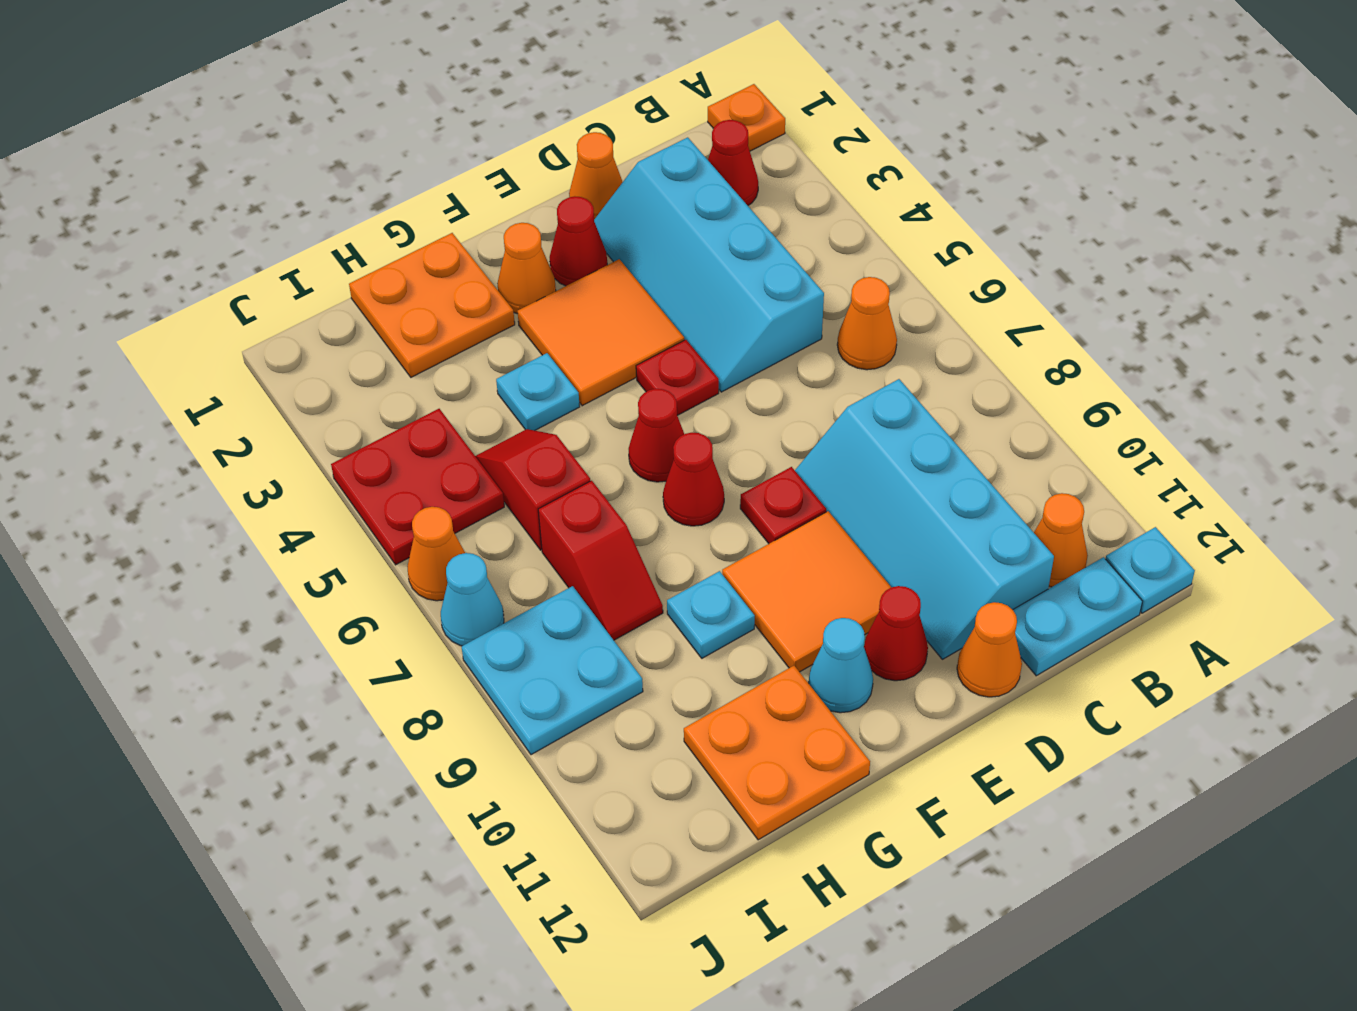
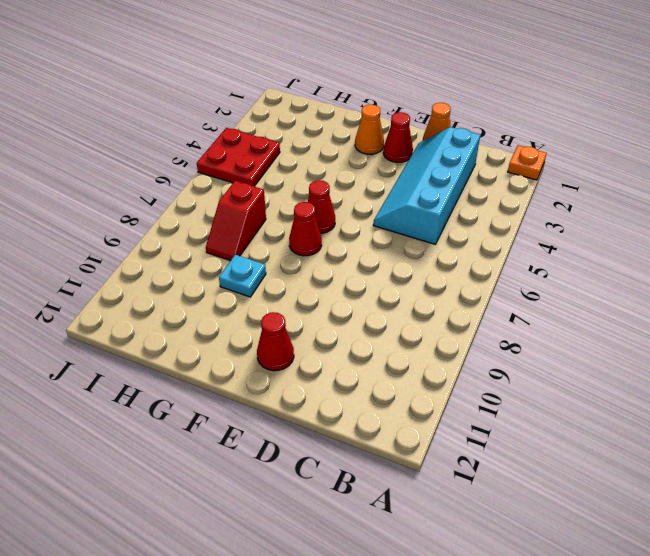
none -> cyan 1x1 plate [1106,527,1195,613]
none -> red 1x1 cone [708,120,758,205]
none -> orange 1x1 cone [837,277,897,370]
none -> orange 1x1 cone [1034,493,1088,587]

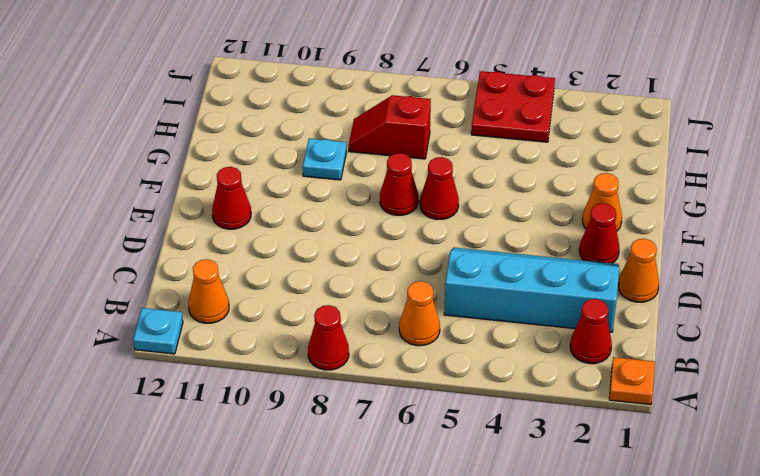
red 1x1 cone [308,305,349,370] -> none
none -> cyan 1x2 plate [1013,557,1143,676]
none -> cyan 2x4 slope [795,379,1054,659]
none -> orange 1x1 cone [957,602,1022,697]
none -> orange 2x2 tile [518,259,684,406]

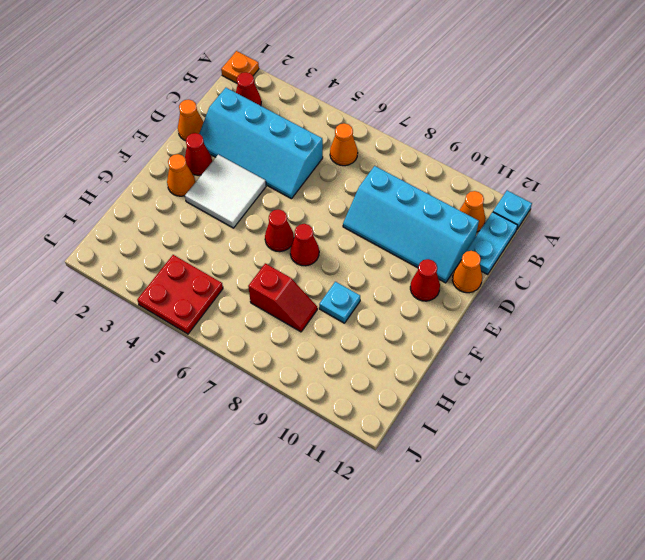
white 2x2 tile [185,155,266,228] -> orange 2x2 tile [518,259,684,406]
none -> red 1x1 plate [636,340,719,416]
none -> red 1x1 plate [740,467,826,544]
none -> orange 2x2 tile [722,511,891,672]
none -> cyan 1x1 cone [809,618,873,713]

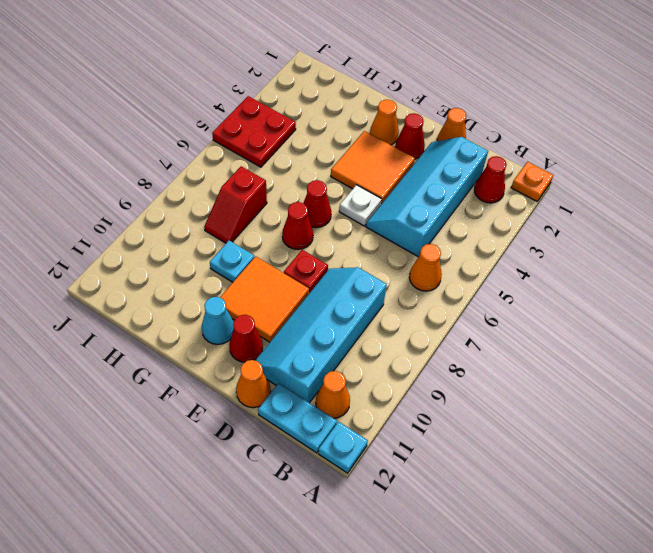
white 1x1 plate [339,185,382,226] -> red 1x1 plate [636,340,719,416]
none -> orange 2x2 plate [349,233,515,377]
none -> cyan 1x1 plate [496,353,580,431]
none -> orange 2x2 plate [684,666,870,840]
none -> red 1x2 slope [476,429,590,550]

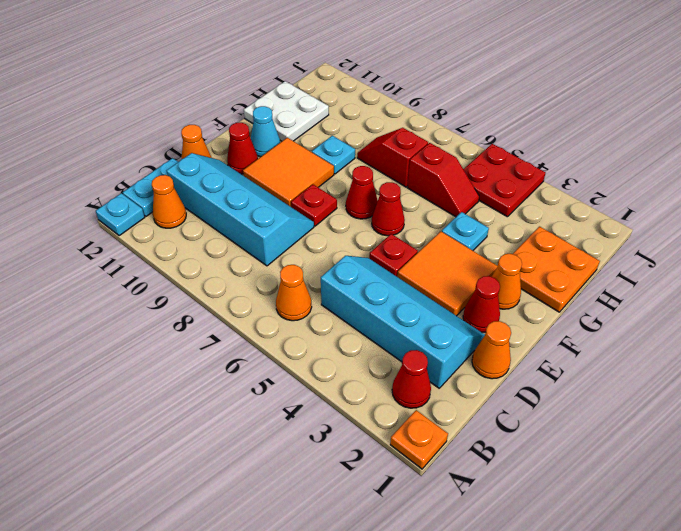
white 2x2 plate [244,81,329,141] -> orange 2x2 plate [684,666,870,840]
none -> cyan 2x2 plate [462,586,643,755]
none -> orange 1x1 cone [407,507,465,601]
none -> cyan 1x1 cone [441,553,504,646]

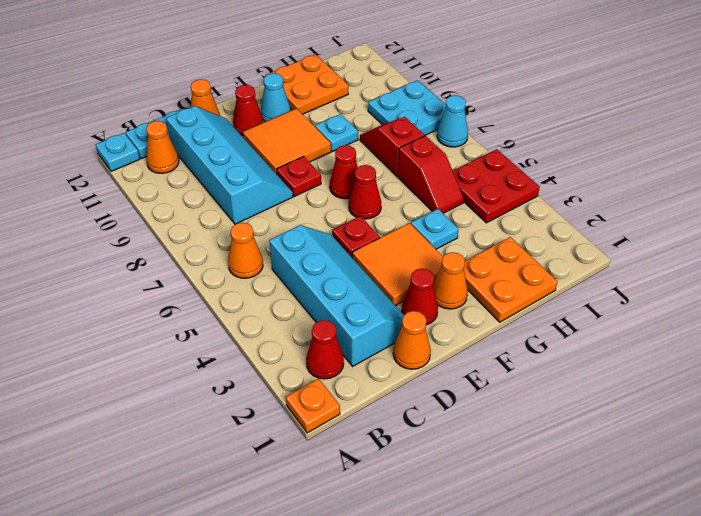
none -> orange 1x1 cone [407,507,465,601]

